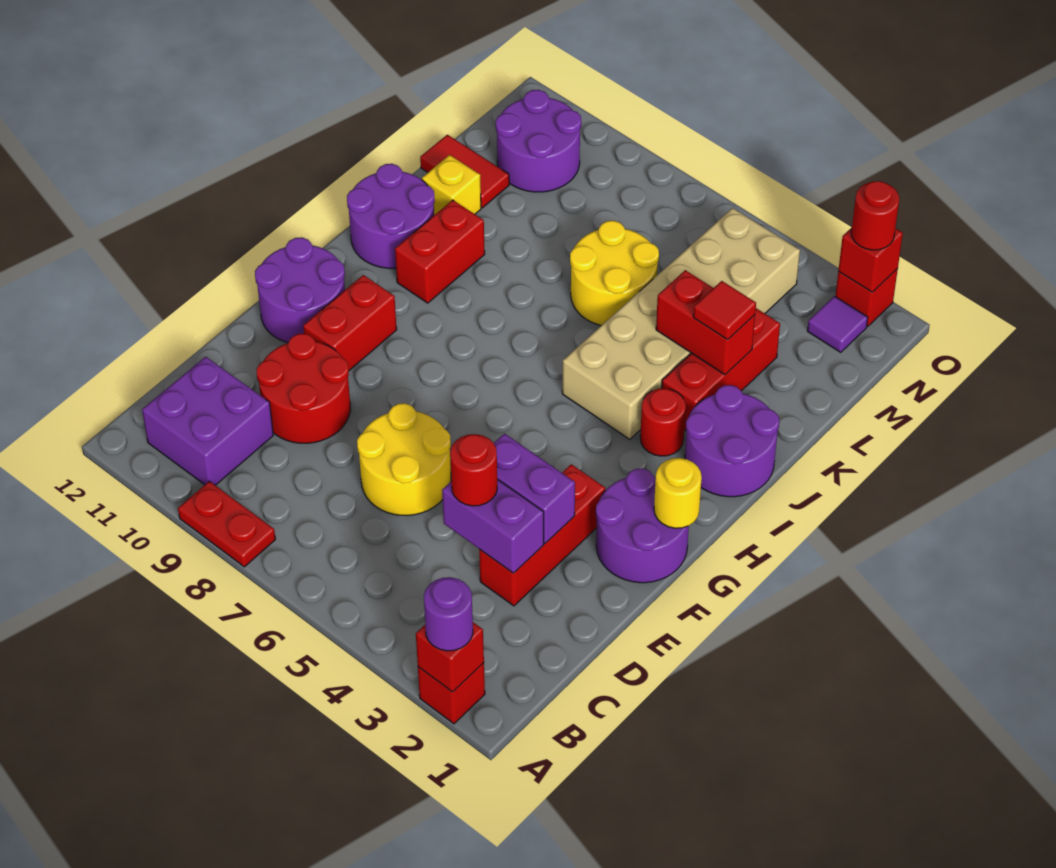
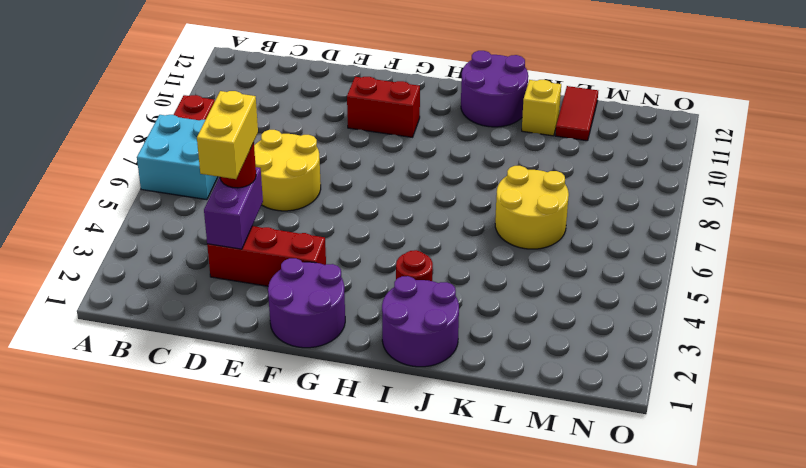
cyan 2x2 brick [137,115,218,200] -> none
yellow 1x2 brick [197,91,258,179] -> none
none -> red 1x1 brick [418,663,485,724]
none -> purple 2x2 brick [142,357,273,485]
none -> red 2x2 round brick [257,334,350,443]
none -> purple 2x2 round brick [255,237,345,342]

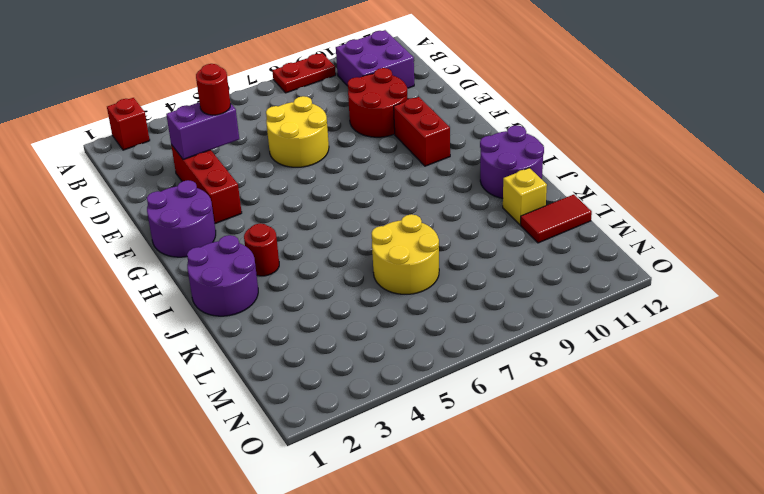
none -> purple 2x2 round brick [255,237,345,342]
none -> tan 2x6 brick [562,208,800,439]
none -> red 1x2 brick [395,200,485,303]
none -> red 1x3 brick [662,308,780,430]

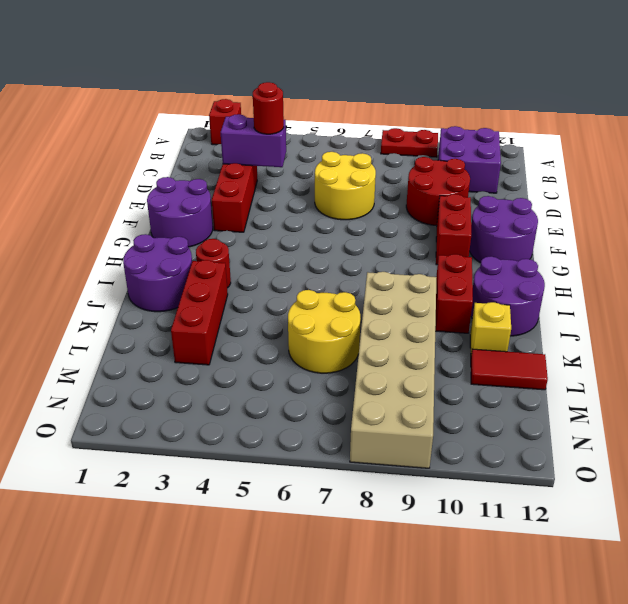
tan 2x6 brick [350,272,436,468] -> tan 2x6 brick moved to [562,208,800,439]
none -> purple 2x2 round brick [496,90,581,192]
none -> purple 1x1 tile [807,296,868,353]
none -> red 1x1 brick [835,269,898,327]
none -> red 1x1 brick [416,622,484,692]

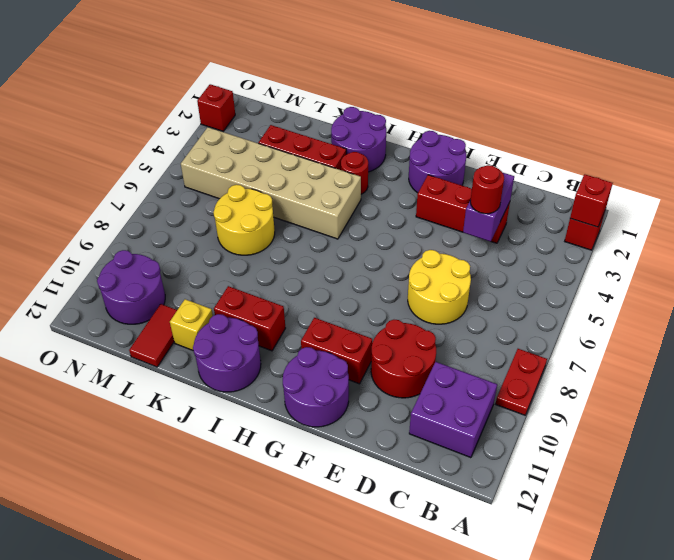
none -> purple 1x1 tile [807,296,868,353]
none -> purple 1x2 brick [494,434,575,543]
none -> yellow 1x1 round brick [654,458,702,528]
none -> red 1x2 brick [656,270,755,375]

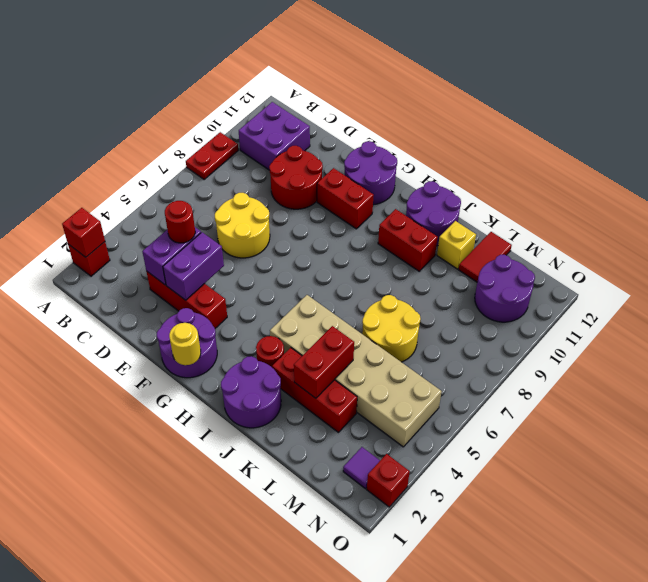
none -> red 1x1 brick [838,228,903,292]
none -> purple 1x1 round brick [424,577,473,651]
none -> red 1x1 tile [693,281,756,340]
none -> red 1x1 round brick [851,181,899,250]

